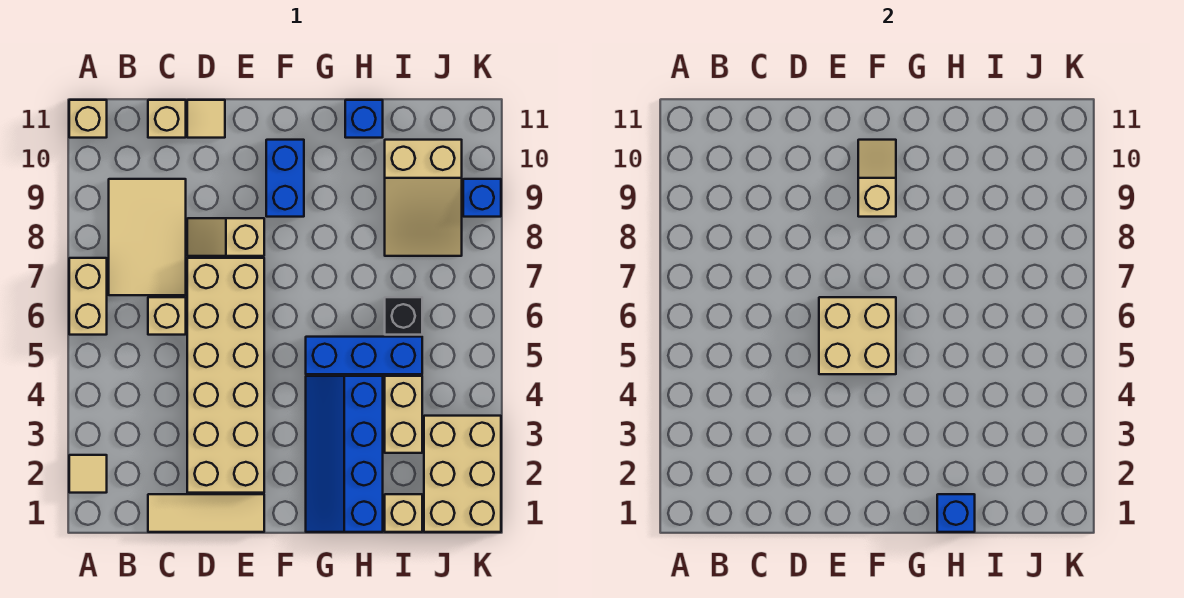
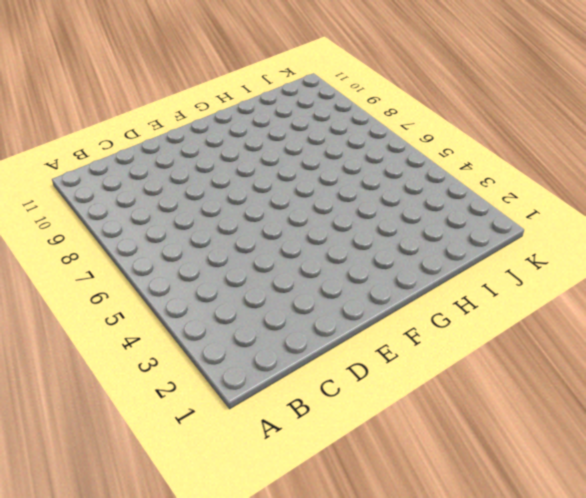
none -> tan 1x1 tile [69,455,107,493]
none -> tan 1x2 brick [69,258,107,335]
none -> tan 1x1 brick [69,100,107,138]

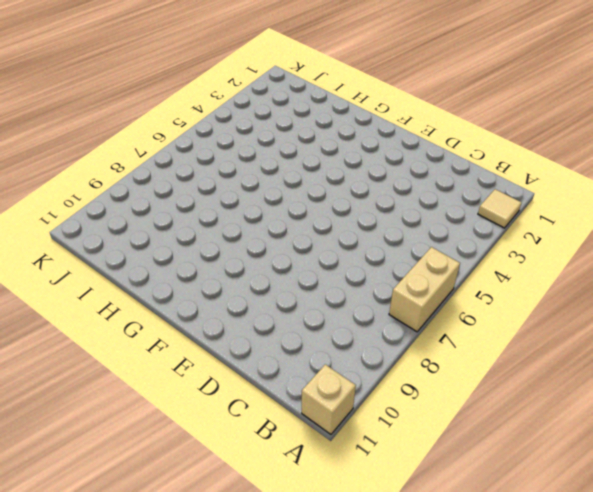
none -> tan 2x3 tile [109,179,186,295]
none -> tan 1x3 tile [148,494,264,532]
none -> tan 1x1 brick [148,297,186,335]

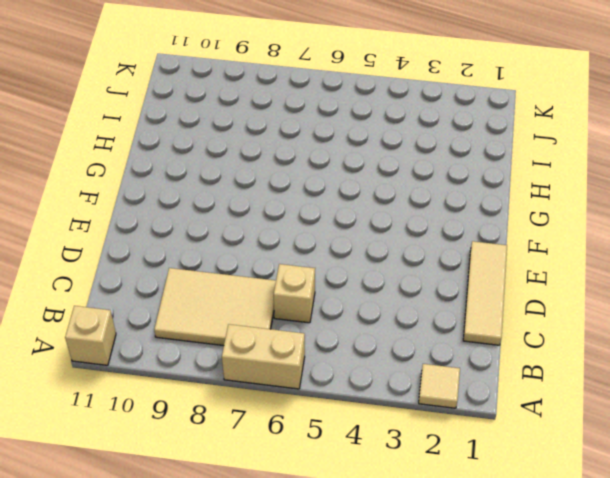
none -> tan 1x1 brick [148,100,186,138]
none -> tan 2x6 brick [187,258,264,493]
none -> tan 1x2 slope [187,218,264,256]

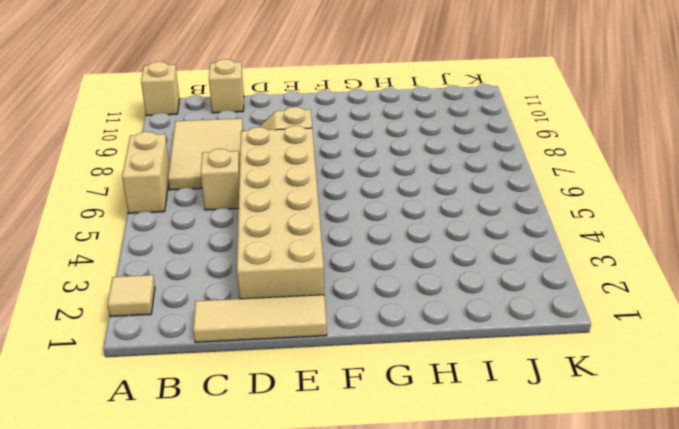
none -> tan 1x1 tile [187,100,225,138]
none -> blue 1x2 brick [266,140,304,217]
none -> blue 2x4 slope [306,376,383,532]

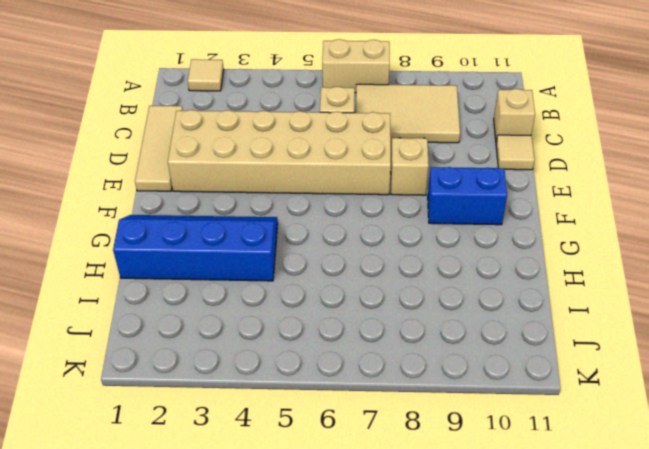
none -> tan 1x1 brick [69,100,107,138]
none -> blue 1x3 brick [306,337,422,374]
none -> blue 1x1 brick [345,100,383,138]

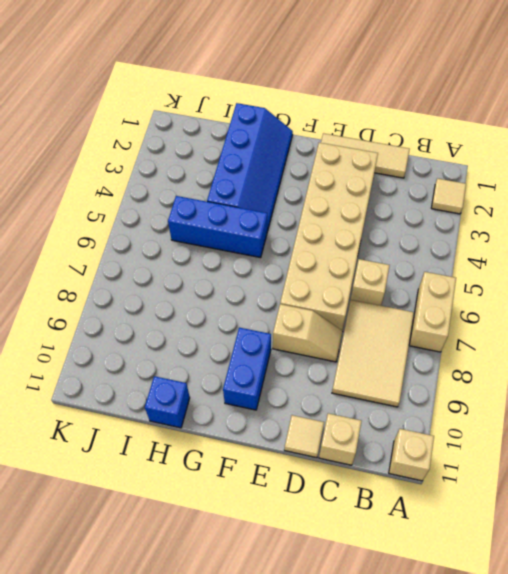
none -> tan 1x1 brick [385,494,422,532]
none -> tan 1x2 brick [385,376,422,453]
none -> black 1x1 brick [385,297,422,335]

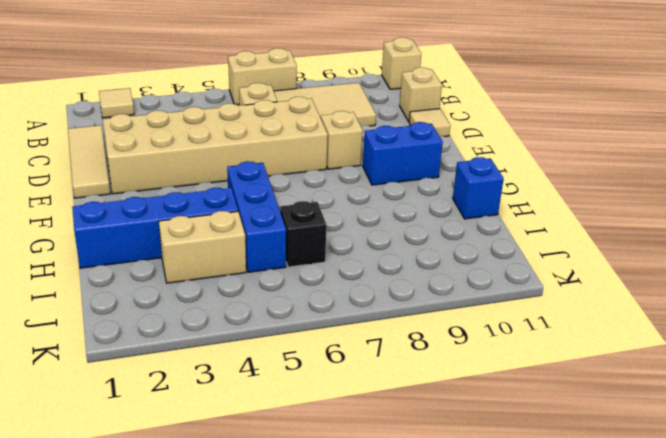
none -> tan 1x1 brick [385,494,422,532]
none -> tan 2x3 slope [385,140,462,256]
none -> tan 2x3 brick [424,416,501,532]

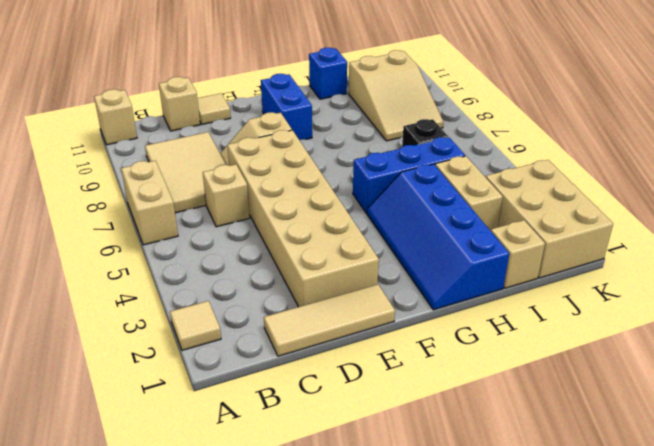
none -> blue 1x1 brick [463,179,501,217]
none -> tan 2x2 brick [819,297,896,374]
none -> tan 1x2 slope [858,140,896,217]

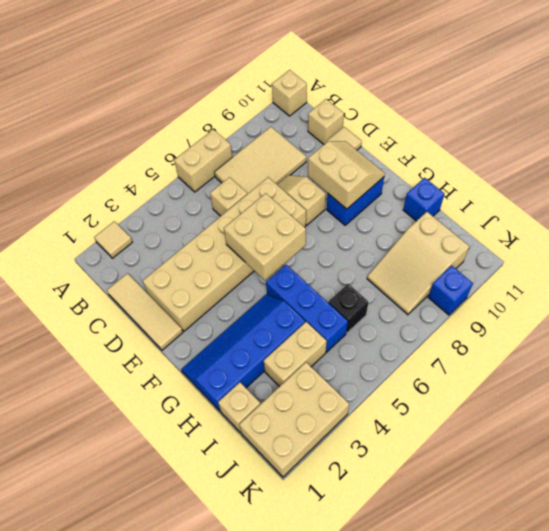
tan 2x2 slope [308,141,385,209] -> tan 1x2 slope [858,140,896,217]
none -> blue 1x1 brick [937,494,975,532]

